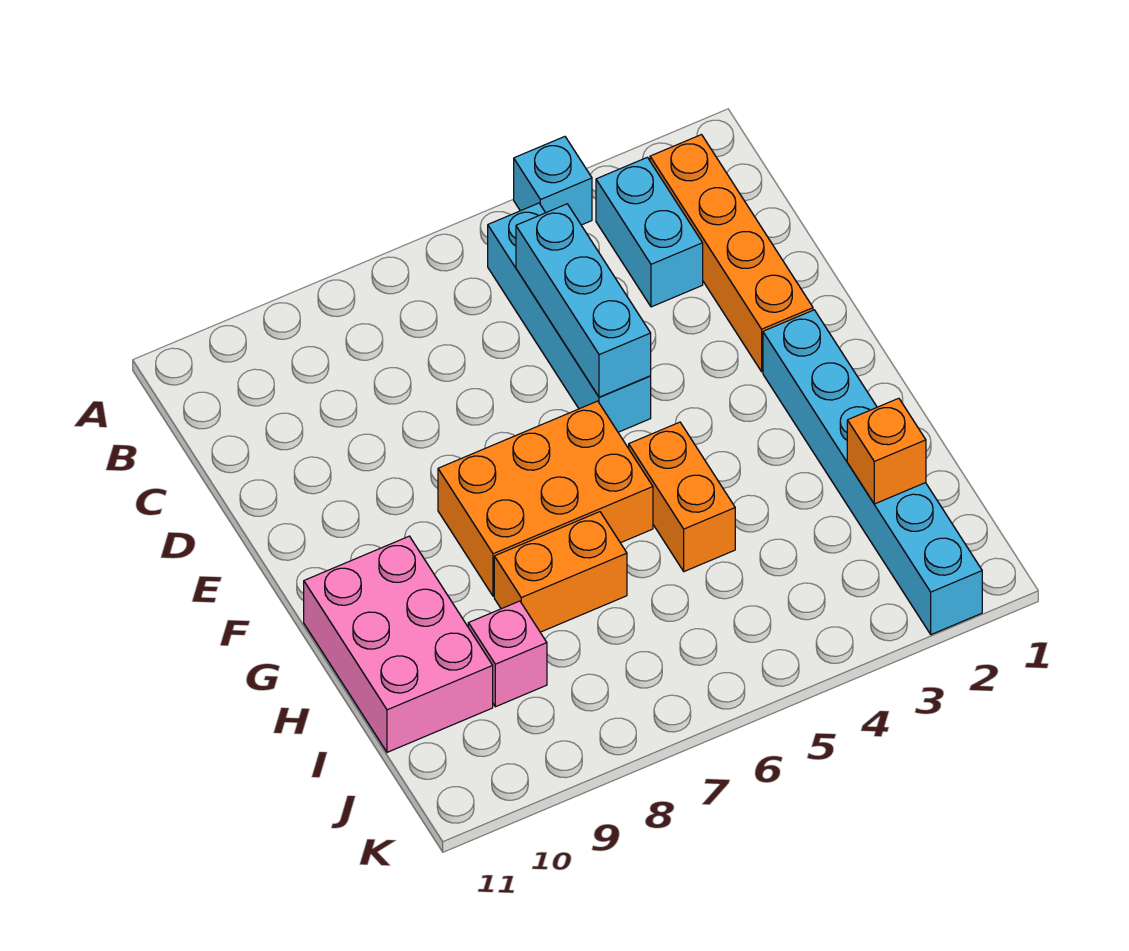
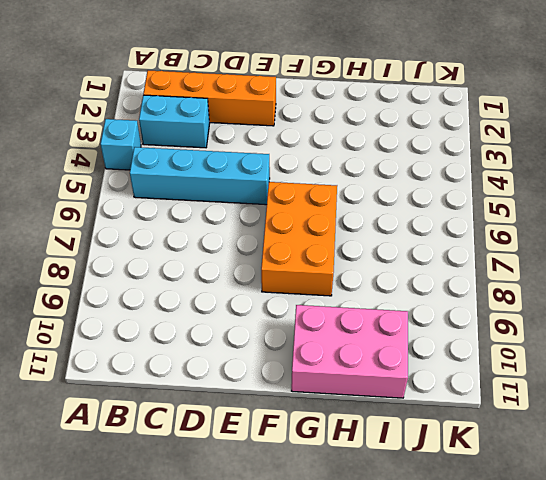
none -> cyan 1x6 brick [763,310,982,635]
none -> orange 1x2 brick [629,422,735,572]
none -> orange 1x2 brick [494,512,627,632]

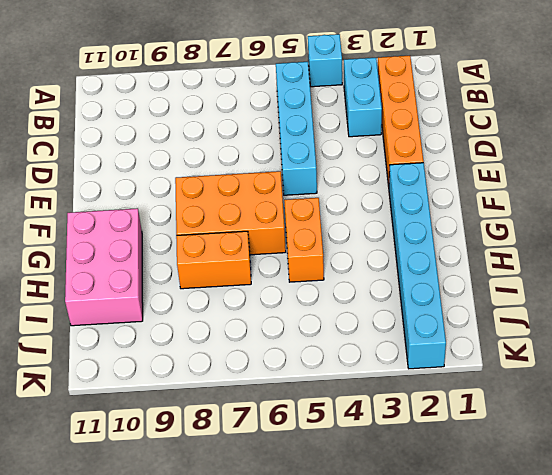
none -> pink 1x1 brick [468,601,547,707]
none -> cyan 1x3 brick [516,204,651,397]
none -> orange 1x1 brick [847,398,926,504]

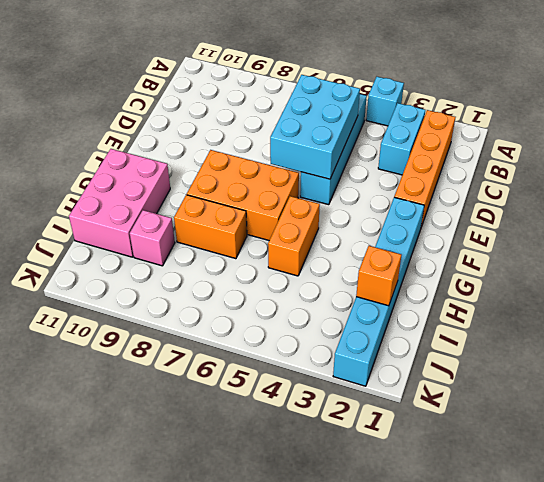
cyan 2x3 brick [270,75,360,179] -> cyan 1x3 brick [516,204,651,397]

